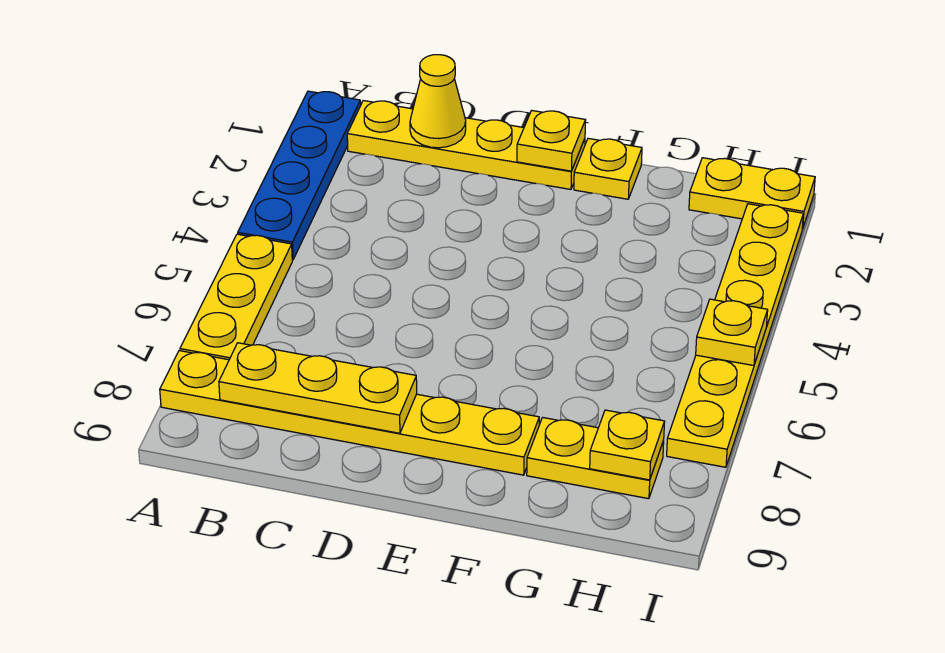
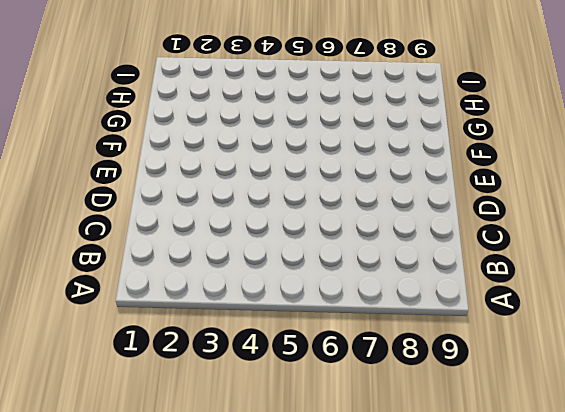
none -> blue 1x4 plate [238,91,361,260]
none -> yellow 1x3 plate [180,234,292,360]
none -> yellow 1x6 plate [160,351,539,475]

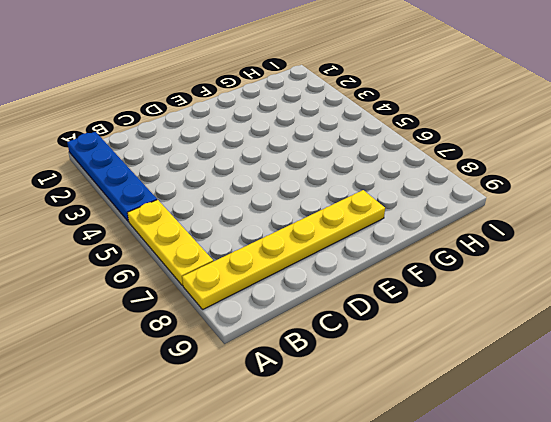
none -> yellow 1x4 plate [347,101,585,189]
none -> yellow 1x1 plate [574,138,642,199]
none -> yellow 1x2 plate [527,418,664,499]

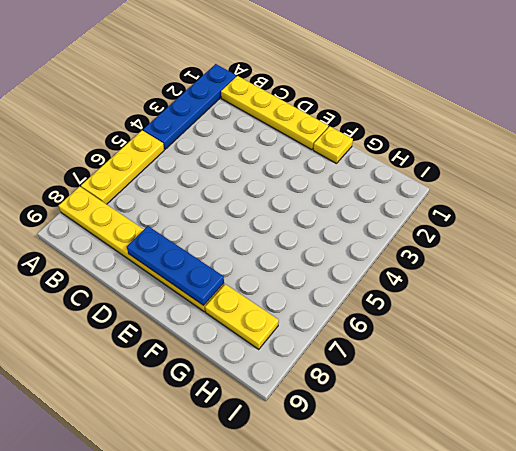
blue 1x3 plate [127,226,224,306] -> yellow 1x3 plate [219,343,417,433]
none -> yellow 1x2 plate [689,158,815,229]
none -> yellow 1x6 plate [667,204,803,467]
none -> yellow 1x1 cone [410,55,466,148]

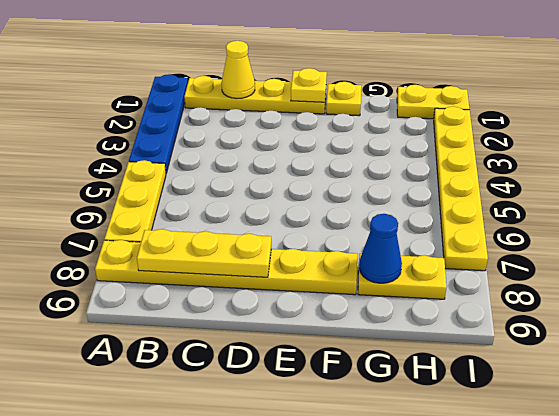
blue 1x1 cone [359,214,402,283] -> none
none -> yellow 1x1 plate [590,410,665,480]
none -> yellow 1x1 plate [696,299,768,366]

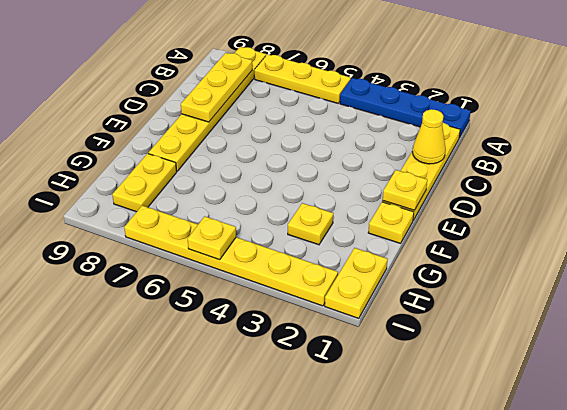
yellow 1x1 plate [288,203,333,245] -> yellow 1x1 plate moved to [590,410,665,480]

